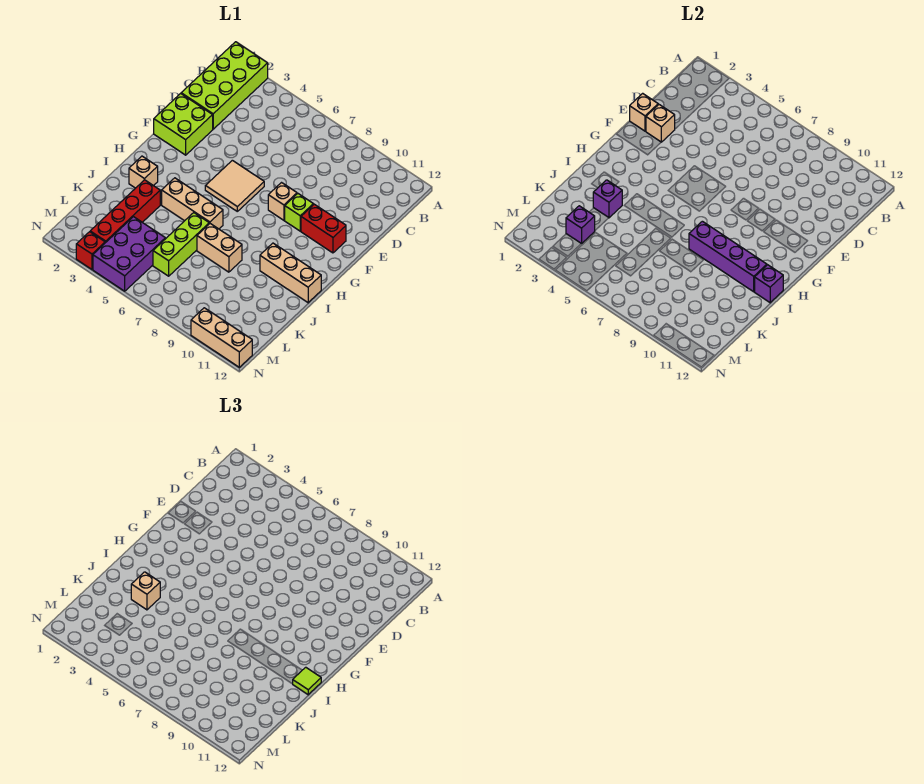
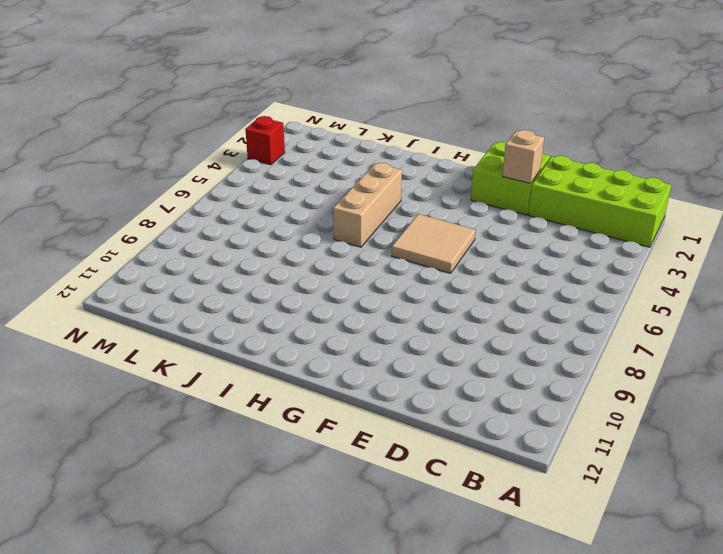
none -> tan 1x1 brick [268,183,297,220]
none -> lime 1x1 brick [285,194,313,231]
none -> red 1x2 brick [301,204,346,253]

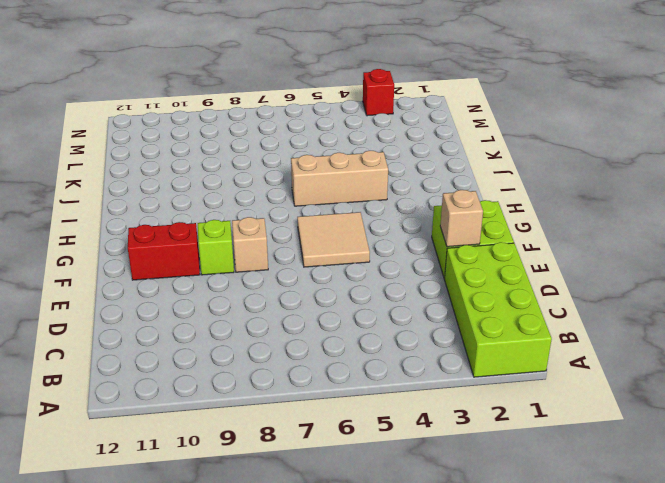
none -> tan 1x1 brick [129,156,158,188]
none -> tan 1x3 brick [260,243,321,303]
none -> red 1x4 brick [90,180,160,243]

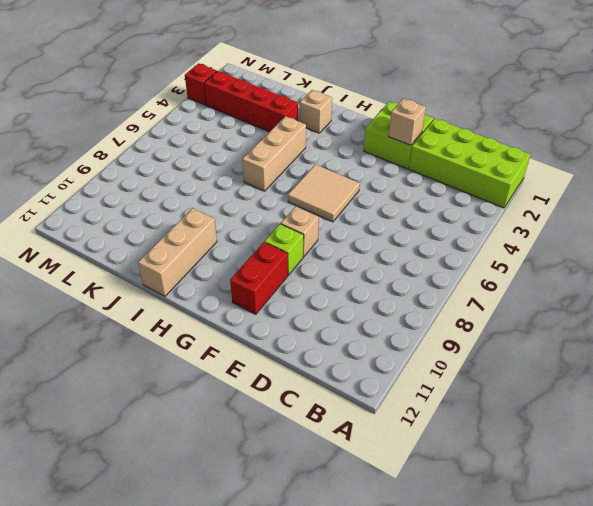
none -> lime 1x3 brick [153,213,209,276]
none -> tan 1x2 brick [197,224,242,272]
none -> purple 2x3 brick [93,217,165,291]

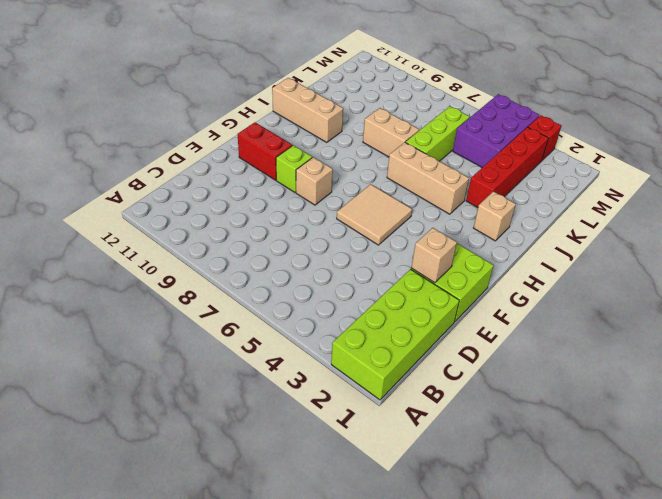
none -> tan 1x3 brick [191,308,252,367]
none -> tan 1x1 brick [630,93,658,131]
none -> purple 1x4 brick [689,221,767,292]

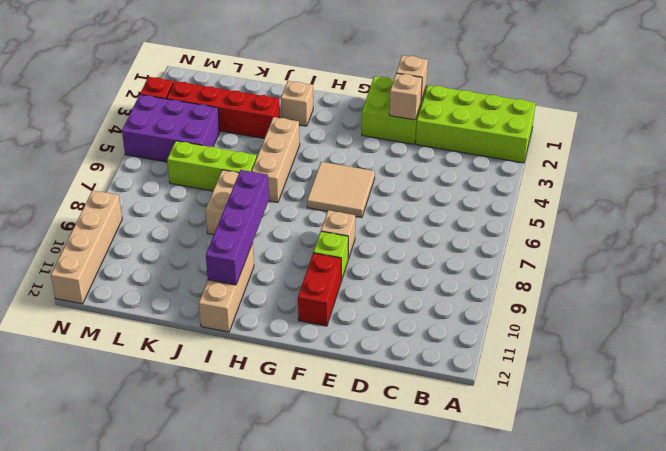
tan 1x4 brick [51,190,122,304] -> tan 1x3 brick [191,308,252,367]
none -> purple 1x1 brick [754,265,783,303]
none -> purple 1x1 brick [593,180,622,218]
none -> purple 1x1 brick [566,206,595,244]

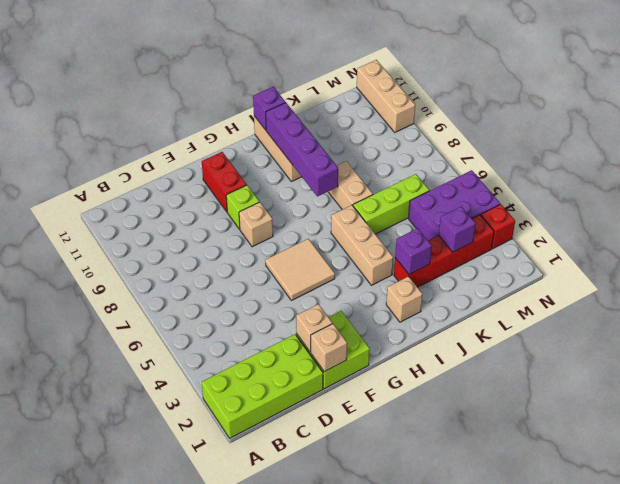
none -> lime 1x1 tile [293,667,321,695]
none -> tan 1x1 brick [131,572,160,610]

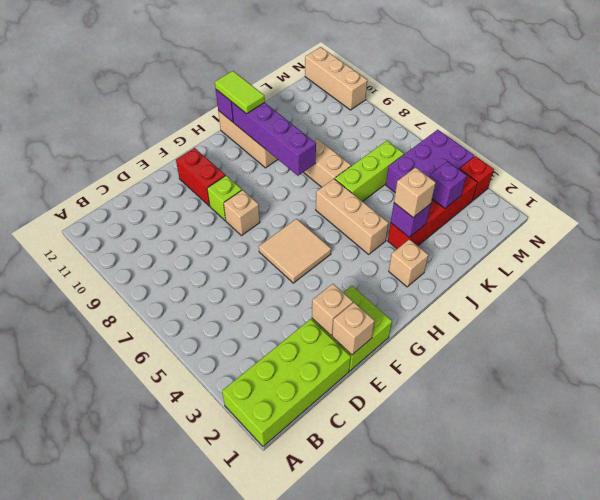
lime 1x2 tile [215,71,265,114] -> lime 1x1 tile [293,667,321,695]

